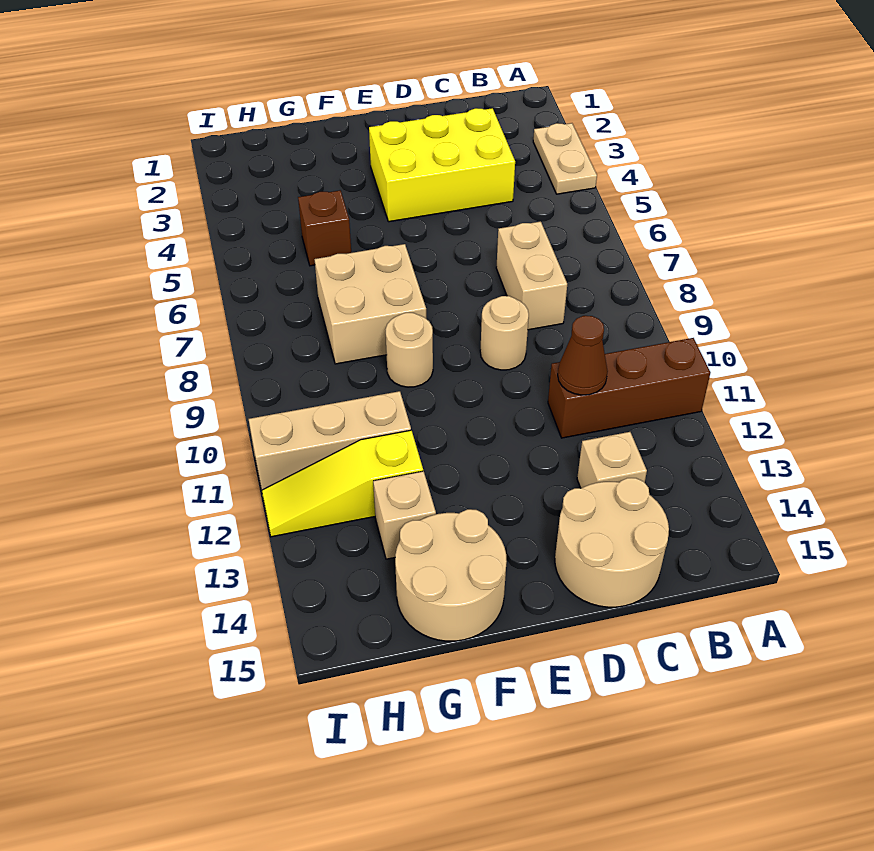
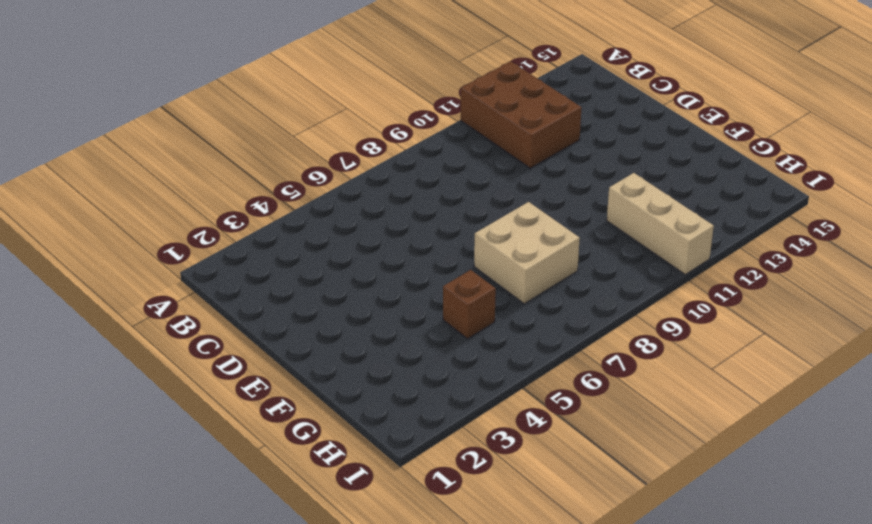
brown 2x3 brick [461,61,582,168] -> brown 1x3 brick [548,338,710,438]
none -> tan 1x2 plate [533,123,597,194]
none -> yellow 2x3 brick [369,108,515,222]
none -> tan 1x2 brick [496,221,567,330]

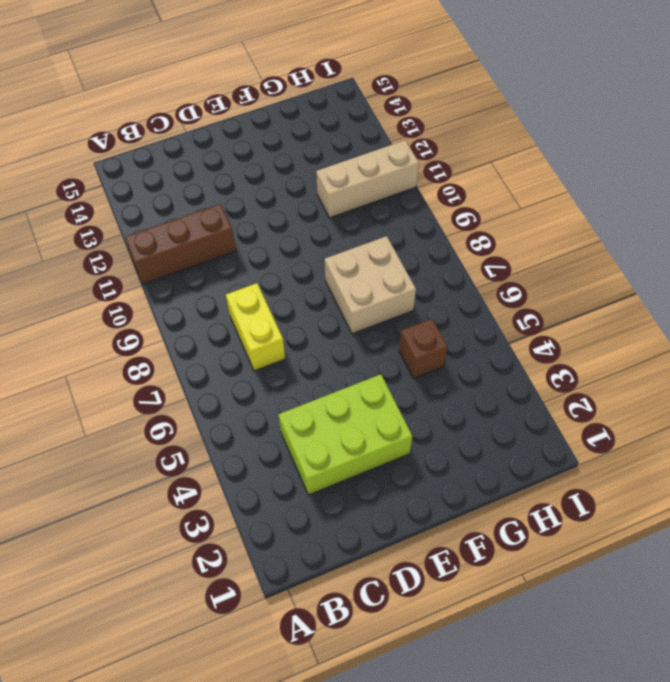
lime 2x3 brick [278,374,412,495] -> yellow 2x3 brick [369,108,515,222]
yellow 1x2 brick [226,283,285,371] -> tan 1x2 brick [496,221,567,330]
none -> tan 1x2 plate [533,123,597,194]
none -> tan 1x1 brick [577,432,647,488]
none -> tan 2x2 round brick [555,478,669,607]

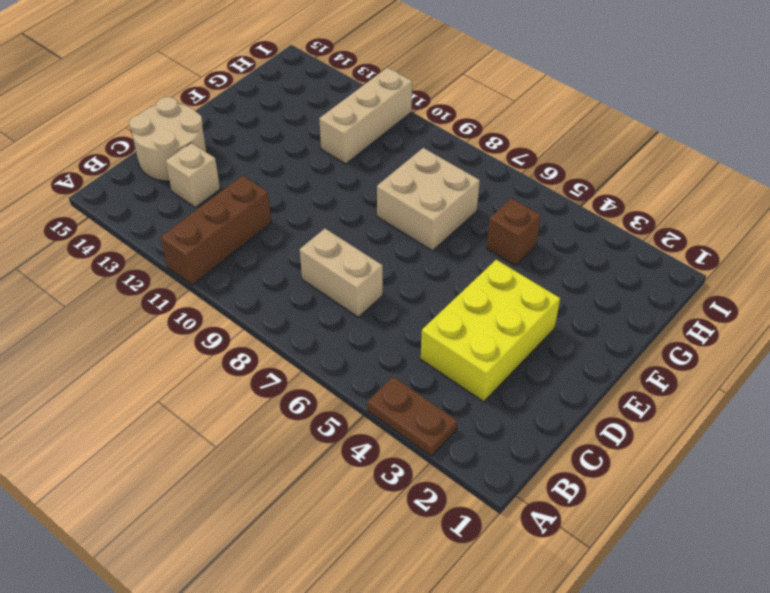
brown 1x2 plate [367,377,457,456] -> tan 1x2 plate [533,123,597,194]
none -> tan 1x1 round brick [480,296,529,370]
none -> tan 1x1 round brick [385,313,433,387]
none -> tan 2x2 round brick [395,509,507,641]

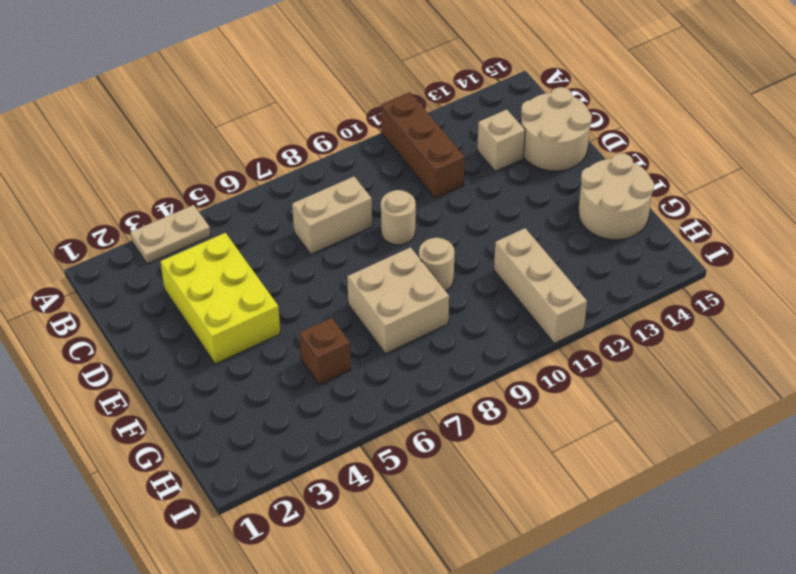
none -> yellow 1x3 slope [262,430,423,537]
none -> tan 1x1 brick [373,471,436,559]
none -> brown 1x1 cone [558,316,608,395]

